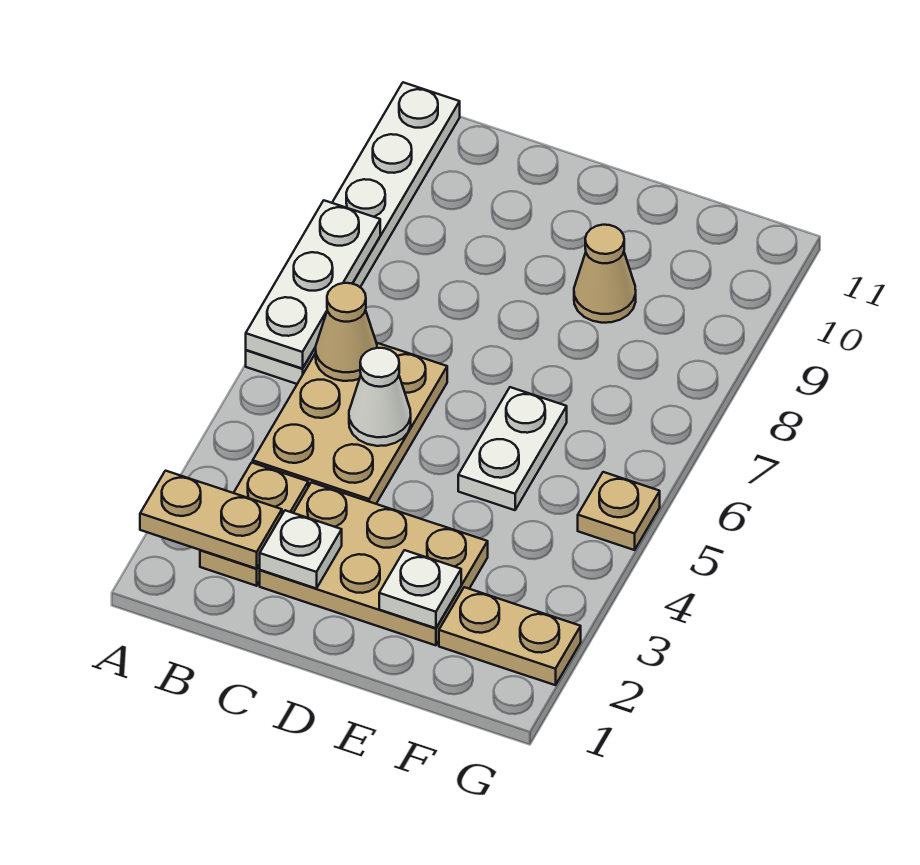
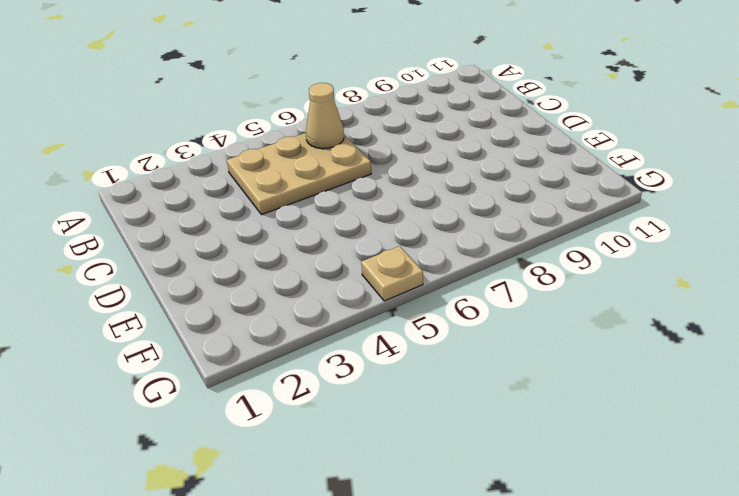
none -> white 1x6 plate [246,82,460,384]
none -> tan 1x2 plate [200,463,308,586]
none -> tan 2x3 plate [260,482,488,645]

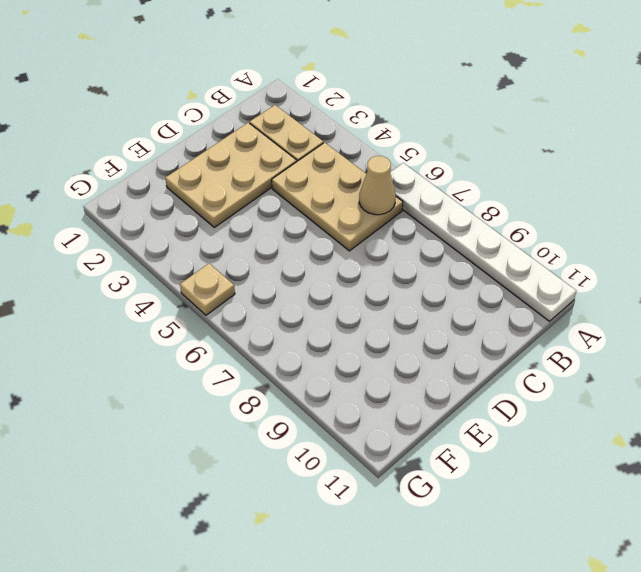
none -> white 1x2 plate [458,387,567,510]
none -> tan 1x1 cone [574,225,636,323]
none -> tan 1x2 plate [439,587,581,685]

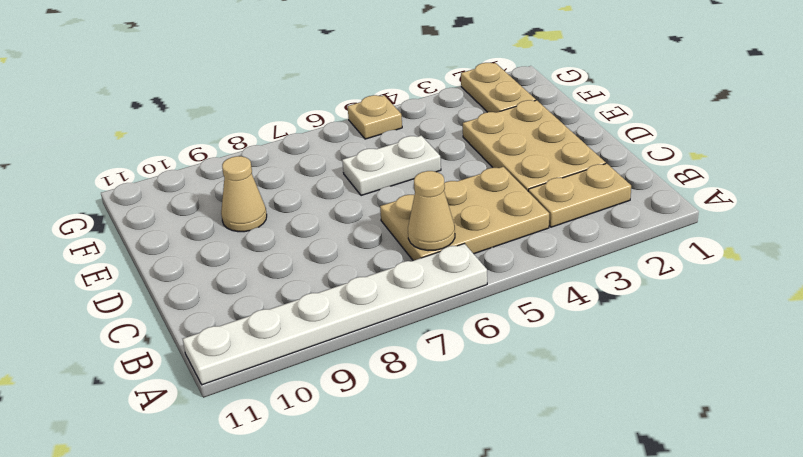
none -> tan 1x2 plate [140,471,282,569]
none -> white 1x3 plate [246,201,380,369]
none -> white 1x1 plate [259,510,342,589]

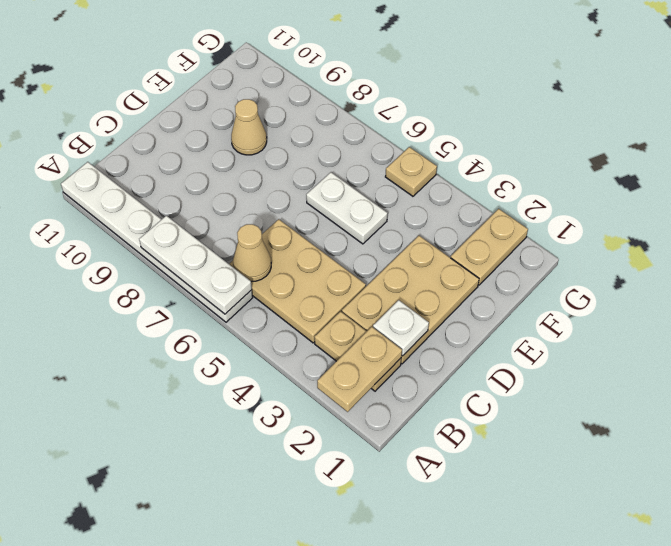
none -> white 1x1 cone [349,348,411,446]
none -> white 1x1 plate [379,550,461,628]

